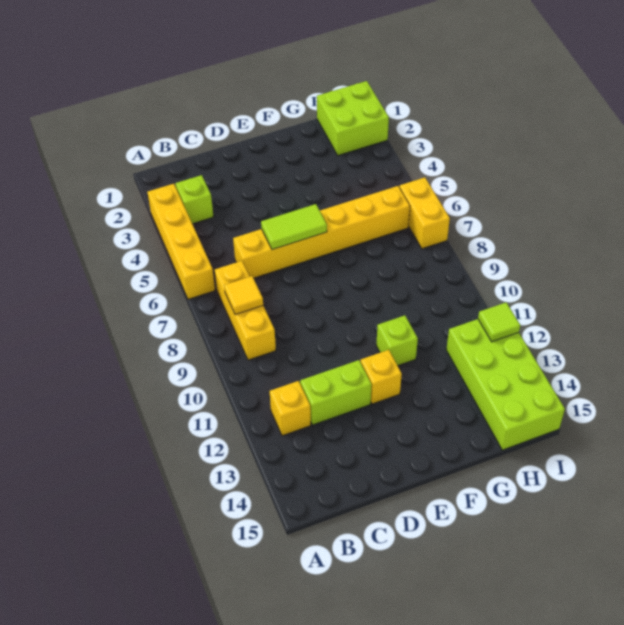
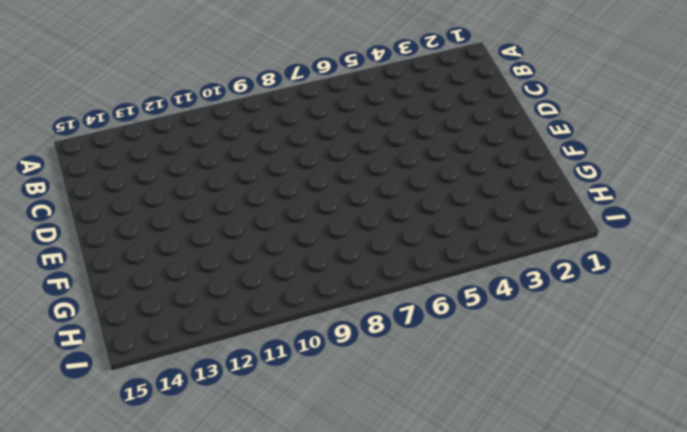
none -> yellow 1x4 brick [148,184,215,299]
none -> lime 1x1 brick [175,175,214,224]
none -> yellow 1x3 brick [215,261,276,360]

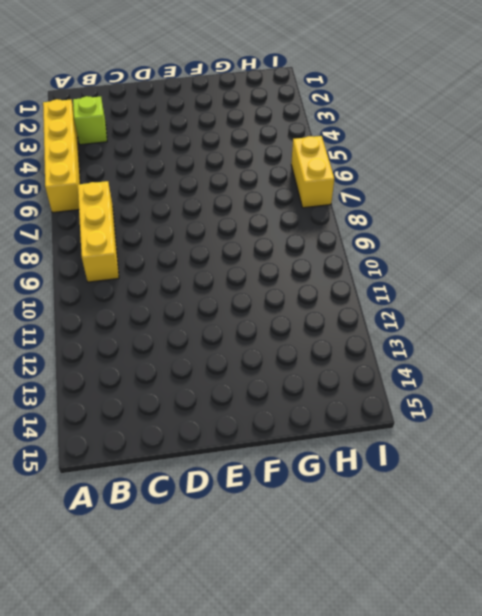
none -> yellow 1x1 brick [270,381,311,436]
none -> yellow 1x6 brick [233,186,410,278]
none -> lime 1x2 brick [300,360,372,425]

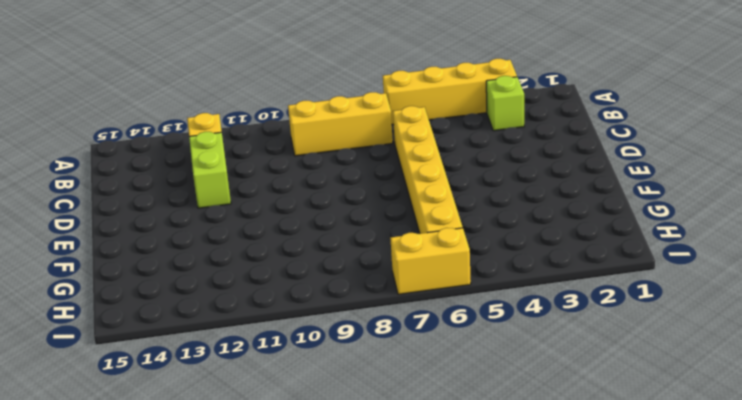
none -> yellow 1x1 brick [361,350,402,404]
none -> lime 1x1 brick [376,315,418,366]
none -> lime 2x2 brick [317,81,389,155]

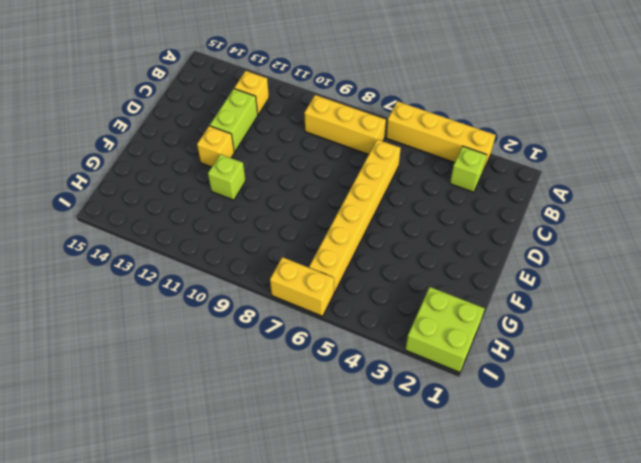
none -> lime 2x4 brick [446,319,565,450]
none -> yellow 1x1 tile [224,276,263,315]
none -> lime 1x2 tile [261,204,327,250]

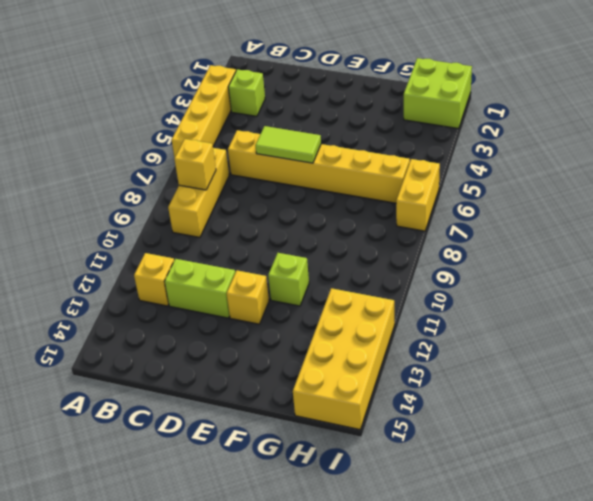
yellow 1x1 brick [174,139,216,190] -> yellow 1x1 tile [224,276,263,315]
yellow 2x4 brick [293,288,395,430] -> lime 2x4 brick [446,319,565,450]
none -> lime 1x1 tile [478,302,520,342]

